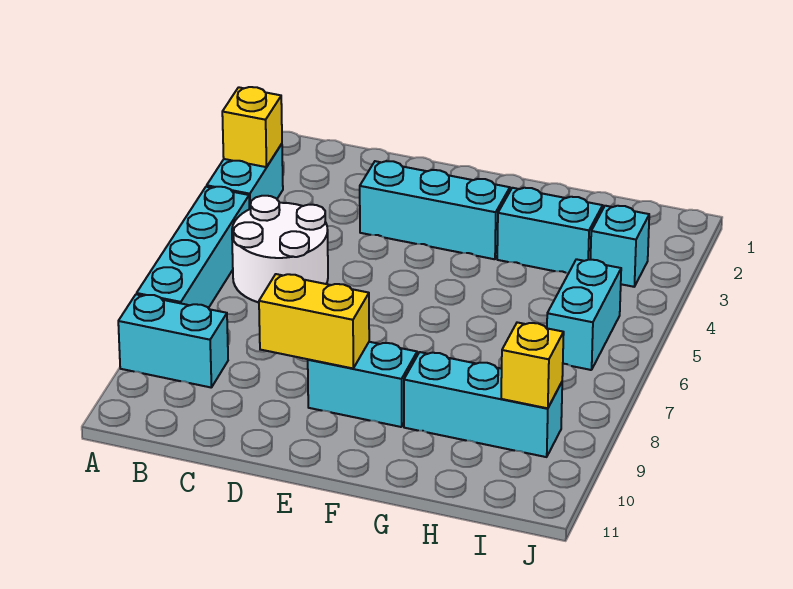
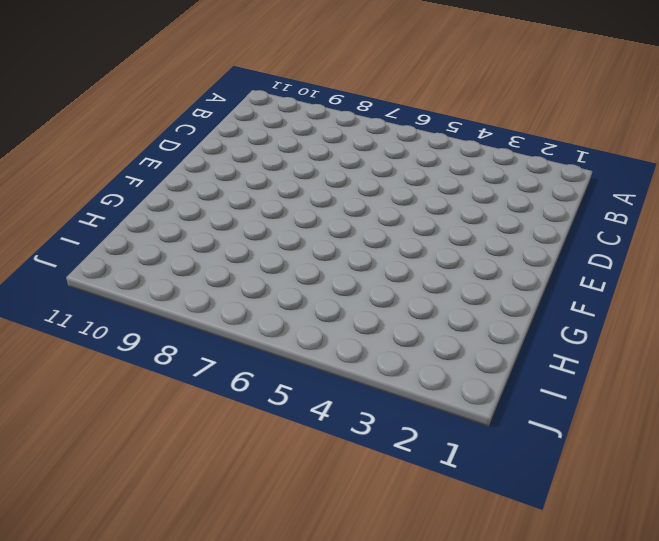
none -> cyan 1x2 brick [207,144,283,209]
none -> cyan 1x4 brick [137,187,249,308]
none -> cyan 1x2 brick [118,294,228,388]

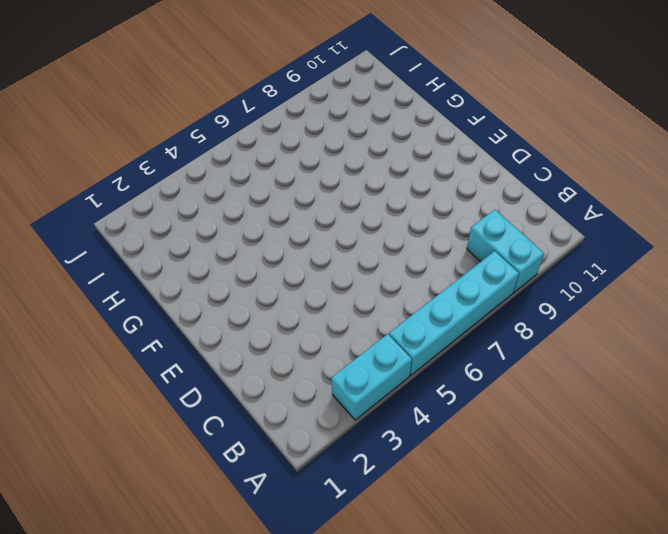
none -> white 2x2 round brick [232,196,328,302]
none -> cyan 1x3 brick [360,161,510,259]
none -> cyan 1x2 brick [308,342,417,427]

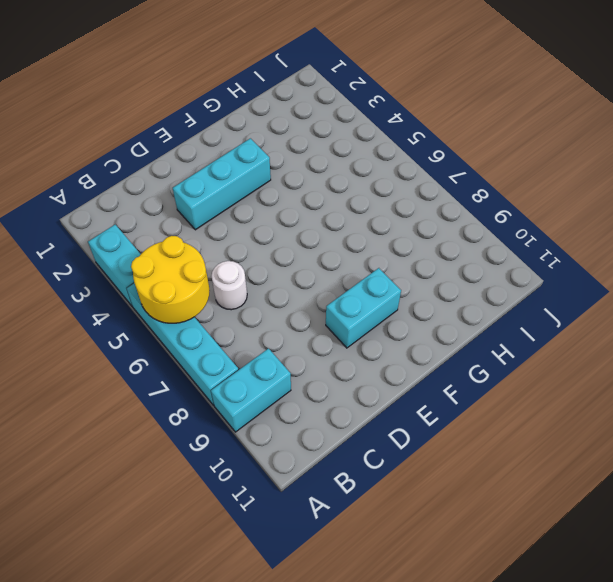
yellow 2x2 round brick [131,236,210,323] -> none
white 1x1 round brick [211,261,247,310] -> white 2x2 round brick [232,196,328,302]
none -> cyan 1x2 brick [497,188,603,274]
none -> cyan 1x3 brick [404,352,562,457]
none -> cyan 1x1 brick [591,206,649,287]

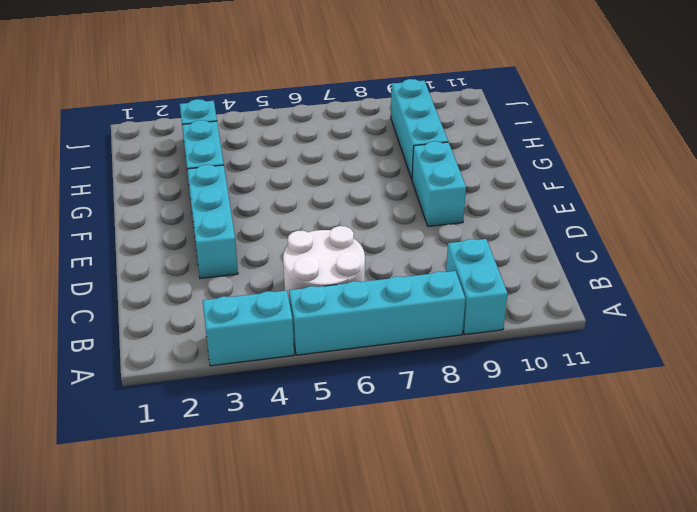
none -> cyan 1x2 brick [547,259,621,370]
none -> yellow 1x1 brick [222,87,282,167]
none -> yellow 1x2 brick [259,274,369,368]

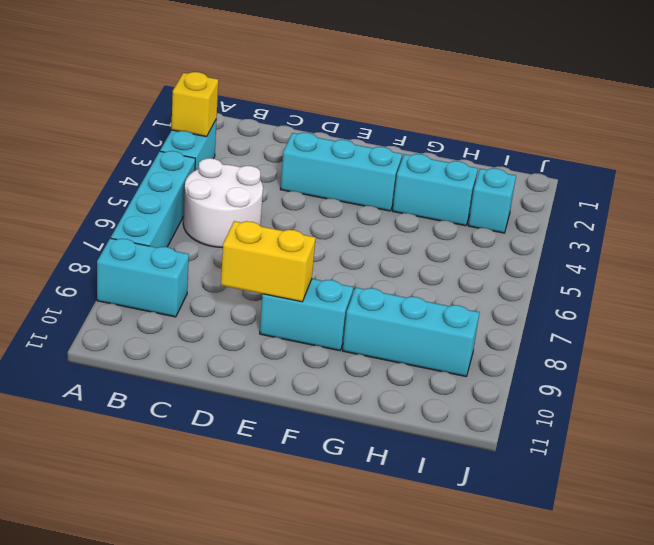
none -> cyan 1x2 brick [547,259,621,370]
none -> yellow 1x1 brick [501,322,564,408]

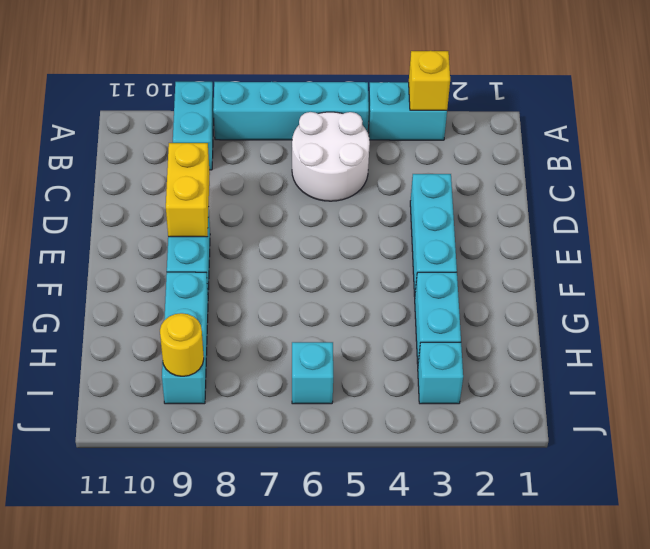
cyan 1x1 brick [292,342,333,404] -> cyan 1x2 brick [547,259,621,370]
yellow 1x1 round brick [160,313,204,376] -> yellow 1x1 brick [501,322,564,408]

